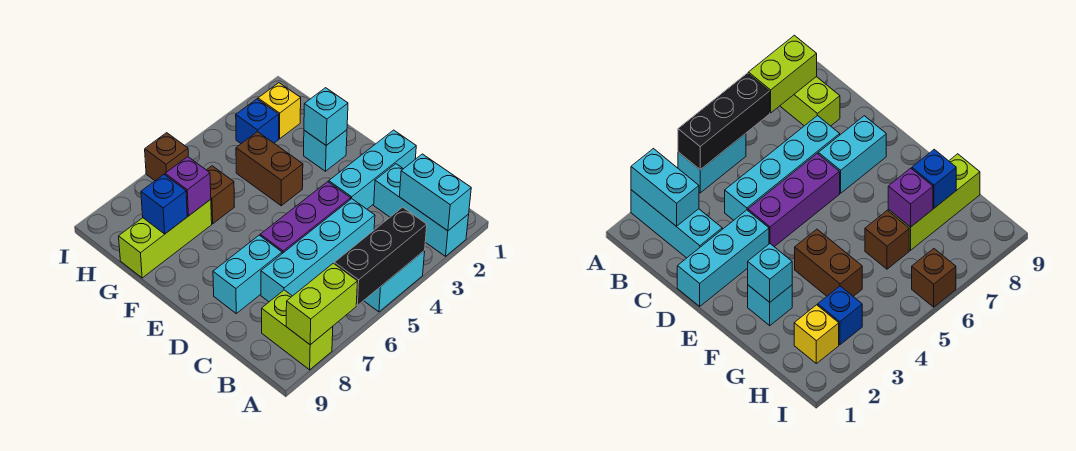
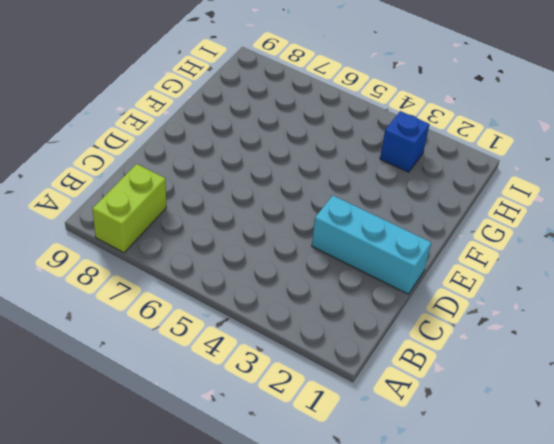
none -> cyan 1x3 brick [374,164,469,256]
none -> cyan 1x2 brick [364,251,425,312]
none -> cyan 1x4 brick [261,199,375,302]

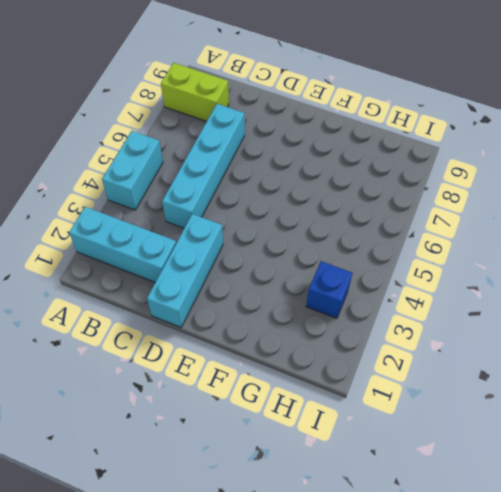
none -> purple 1x3 brick [260,182,351,254]
none -> cyan 1x2 brick [213,235,282,313]
none -> cyan 1x1 brick [304,130,347,171]

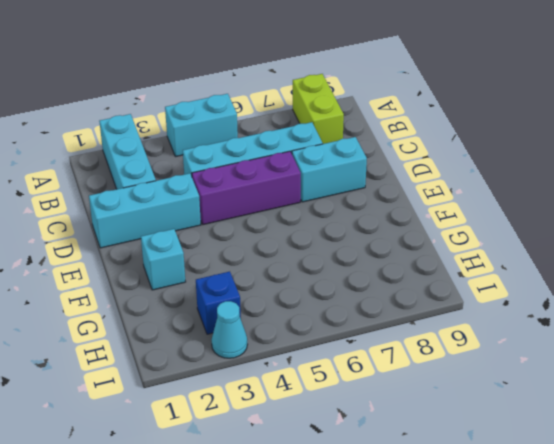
cyan 1x1 cone [211,301,247,358] -> none
none -> brown 1x2 brick [236,132,303,206]
none -> brown 1x1 brick [207,166,234,224]
none -> lime 1x3 brick [119,199,212,278]

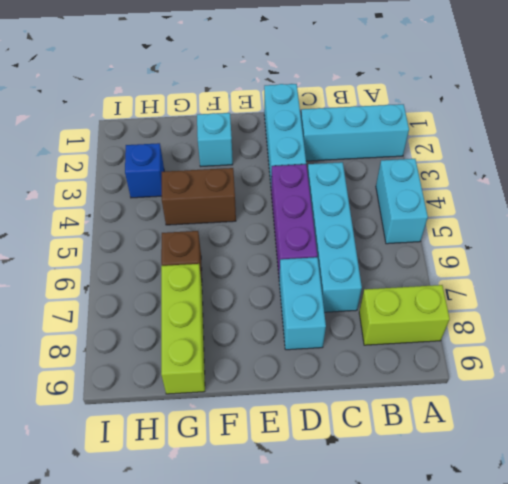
none -> yellow 1x1 brick [258,83,301,139]
none -> brown 1x1 brick [145,133,188,181]
none -> cyan 1x2 brick [399,154,471,231]

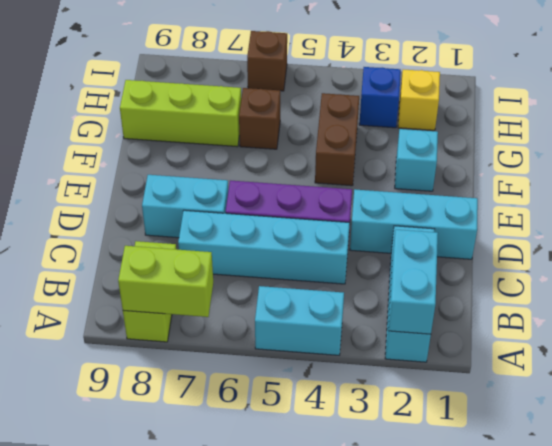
none -> black 1x3 brick [334,207,427,305]
none -> cyan 1x1 brick [304,88,348,145]
none -> purple 1x1 brick [165,157,211,216]

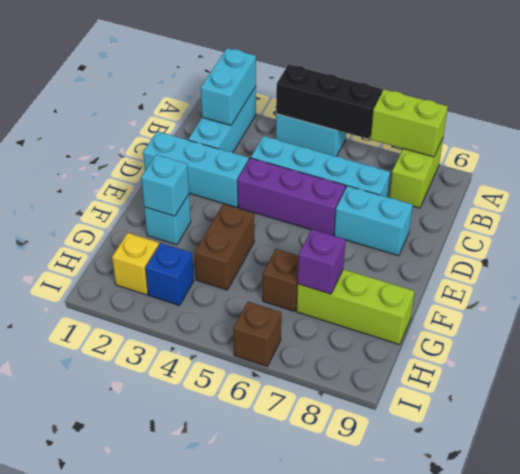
none -> blue 1x1 brick [141,175,187,234]

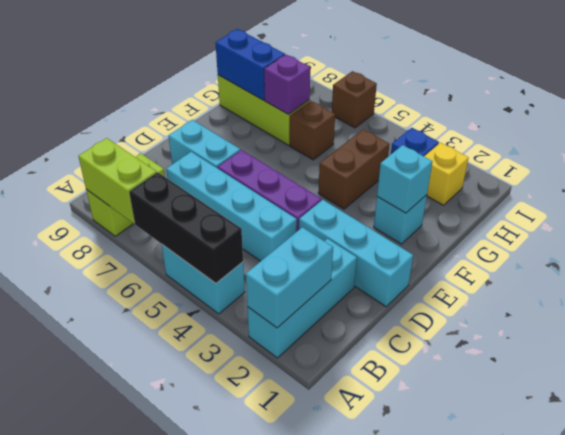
blue 1x2 brick [215,29,285,100] -> blue 1x1 brick [141,175,187,234]

